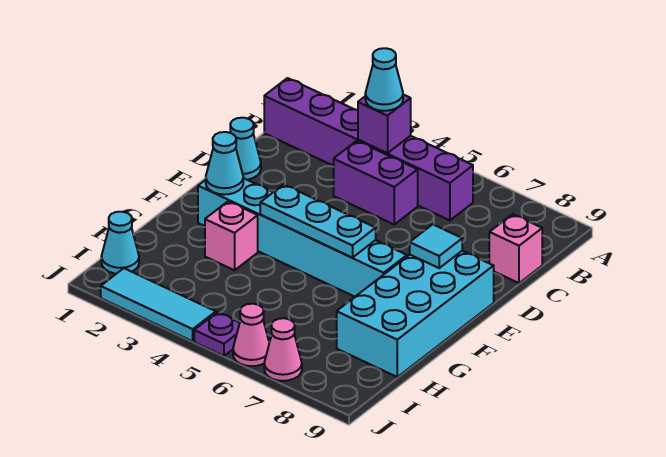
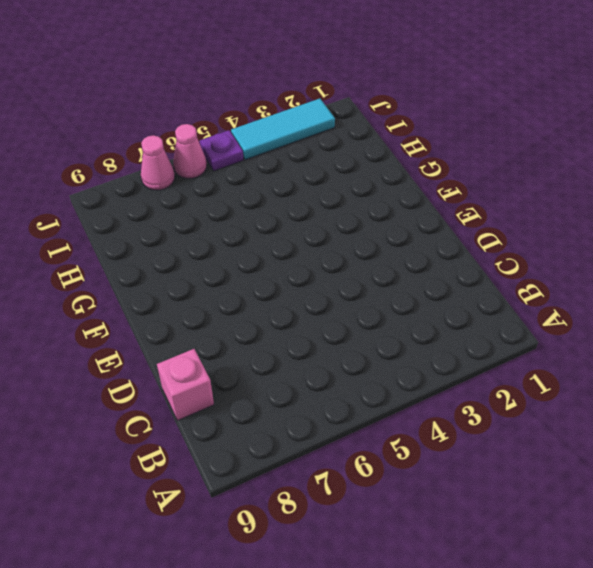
none -> purple 1x6 brick [264,78,473,220]
none -> purple 1x2 brick [334,141,418,224]
none -> cyan 1x1 cone [230,118,261,180]

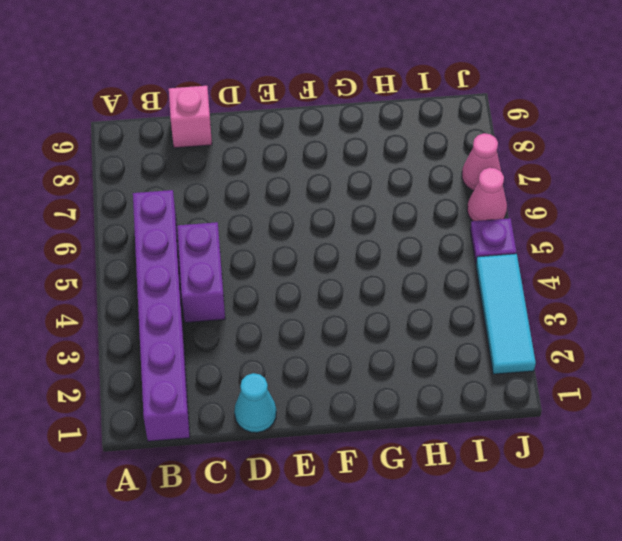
none -> cyan 2x4 brick [337,251,494,377]
none -> cyan 1x6 brick [198,178,407,297]
none -> pink 1x1 brick [205,201,258,270]

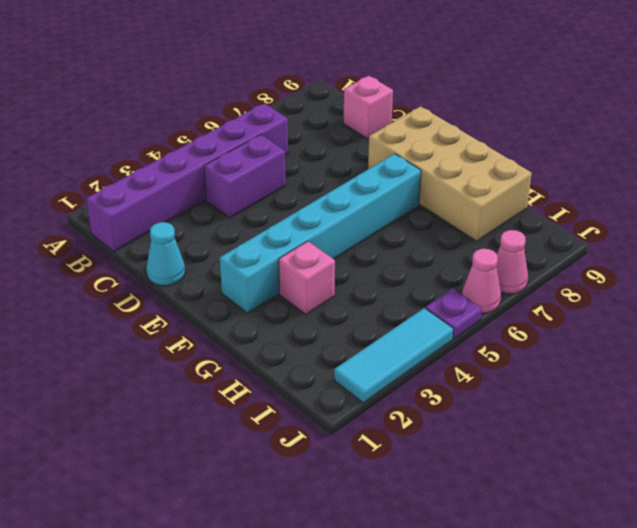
tan 2x4 brick [368,106,532,241] -> cyan 2x4 brick [337,251,494,377]
none -> cyan 1x1 cone [101,212,139,274]
none -> purple 1x1 brick [358,95,411,153]
none -> cyan 1x1 tile [410,224,462,268]

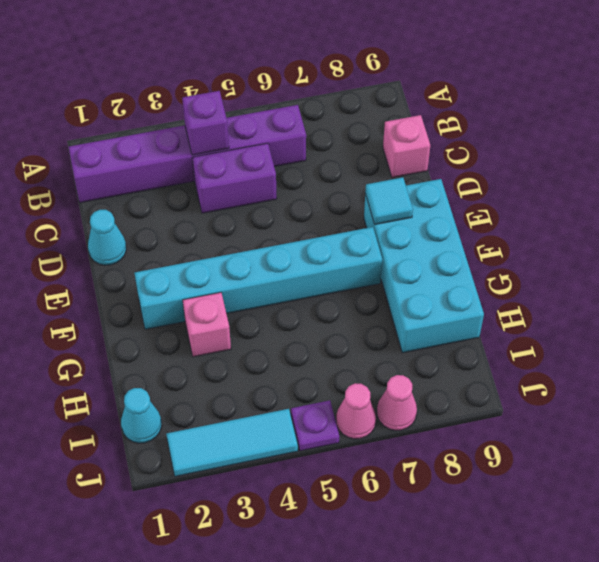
none -> cyan 1x1 cone [206,132,243,195]
none -> cyan 1x3 plate [260,184,376,258]
none -> cyan 1x1 cone [365,48,403,111]

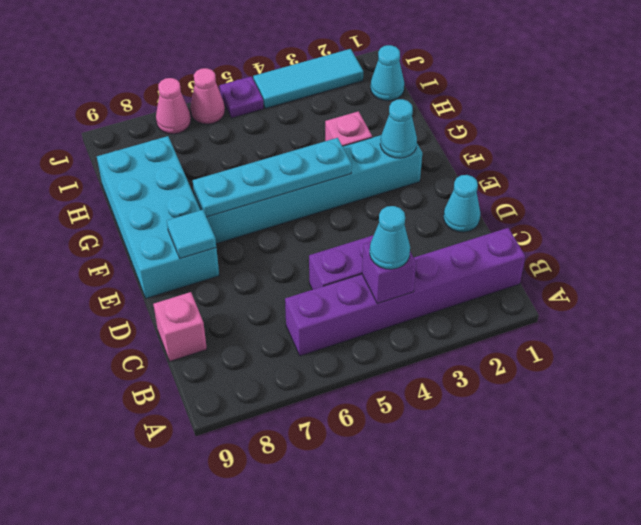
cyan 1x4 plate [193,138,352,217] -> cyan 1x3 plate [260,184,376,258]

